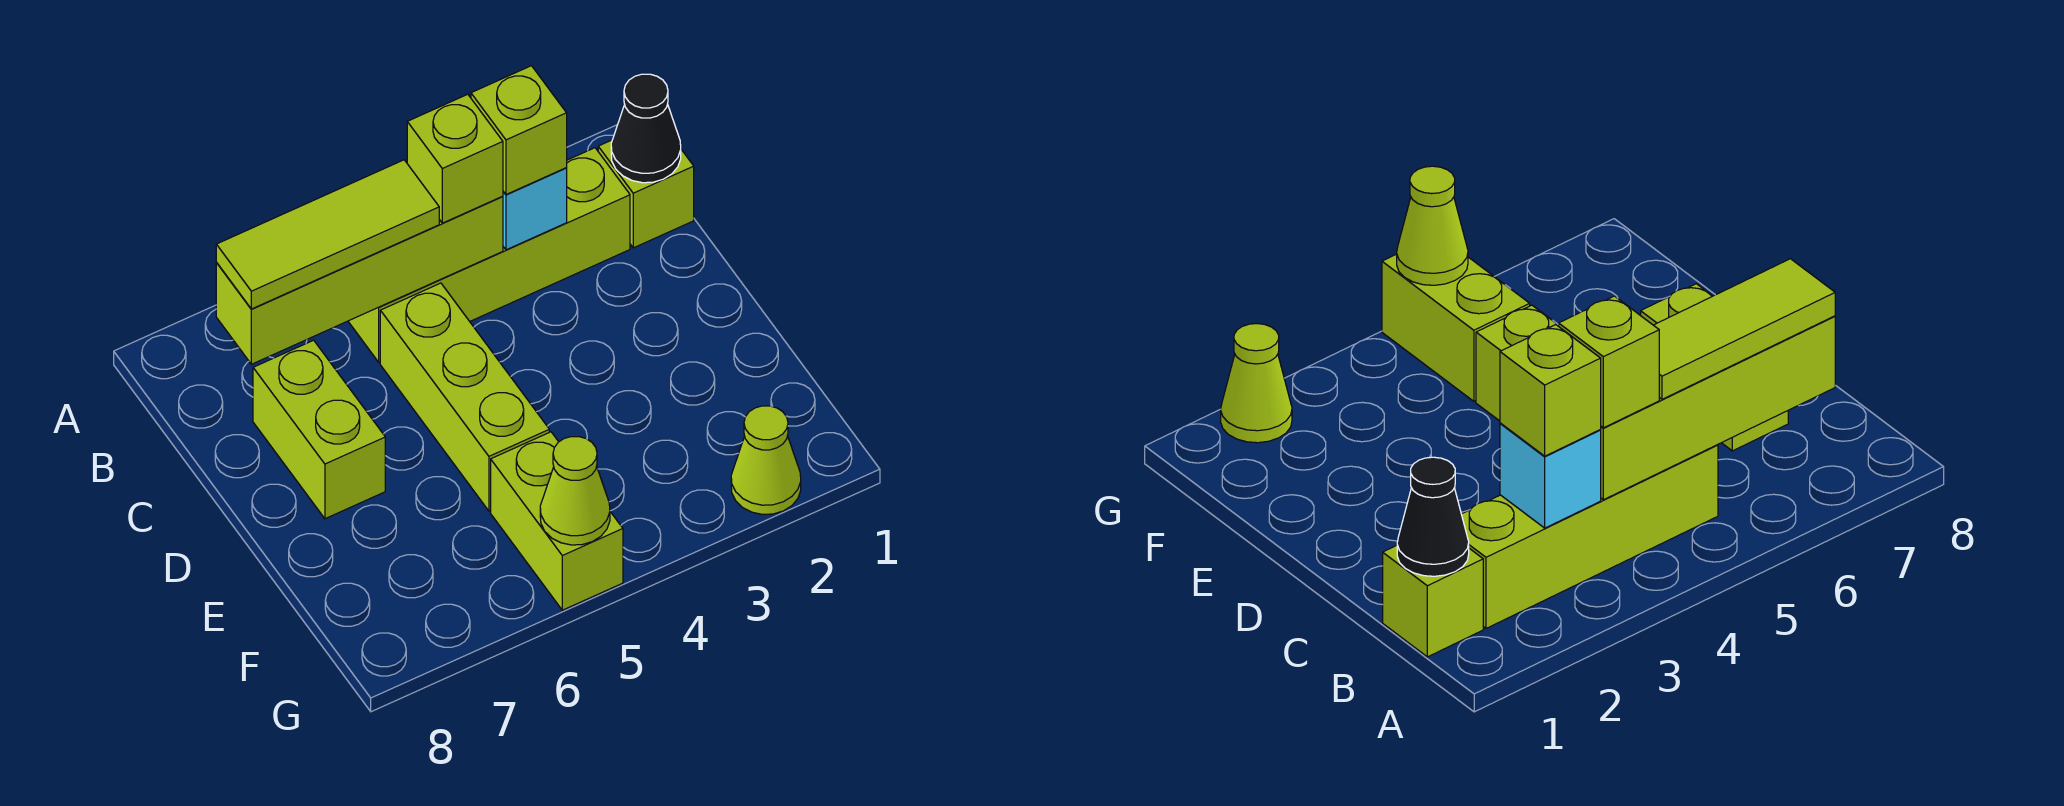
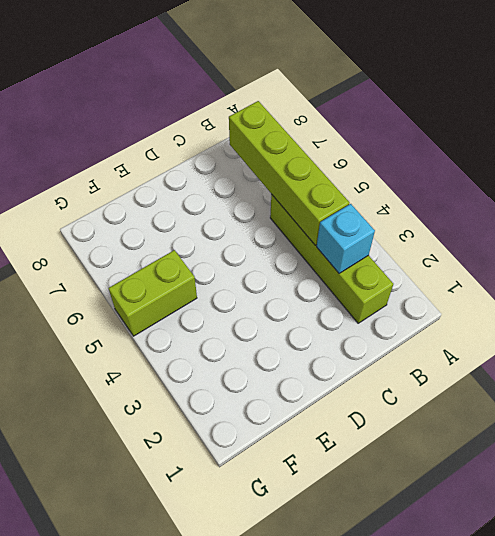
none -> lime 1x1 brick [598,140,694,248]
none -> lime 1x3 brick [380,283,549,511]
none -> lime 1x2 brick [253,340,385,519]

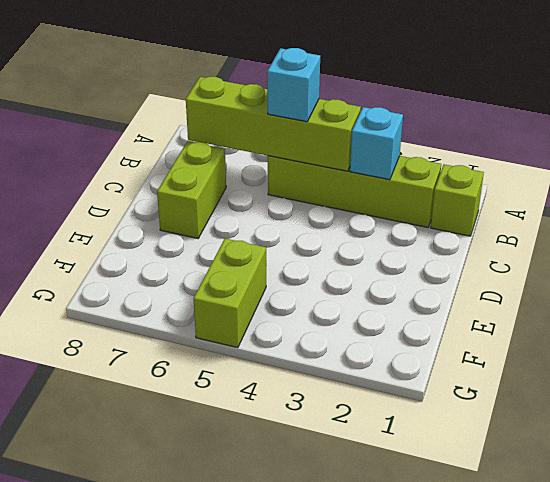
cyan 1x1 brick [267,48,320,122] -> lime 1x3 tile [216,160,439,309]
none -> lime 1x3 brick [380,283,549,511]
none -> lime 1x1 cone [731,406,801,514]
none -> black 1x1 cone [611,74,681,183]

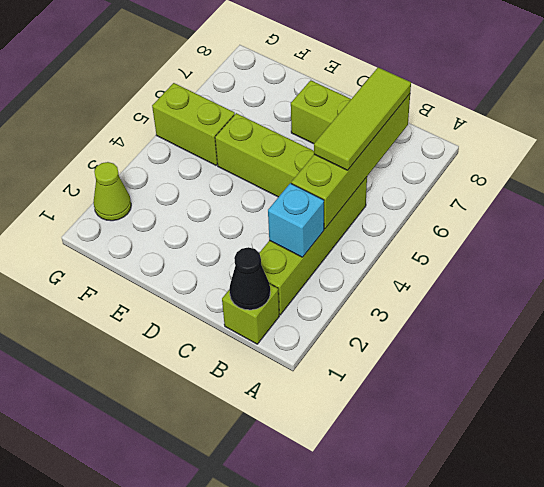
none -> lime 1x1 cone [540,437,610,545]
none -> lime 1x1 brick [471,66,567,195]
none -> lime 1x1 brick [407,94,503,223]

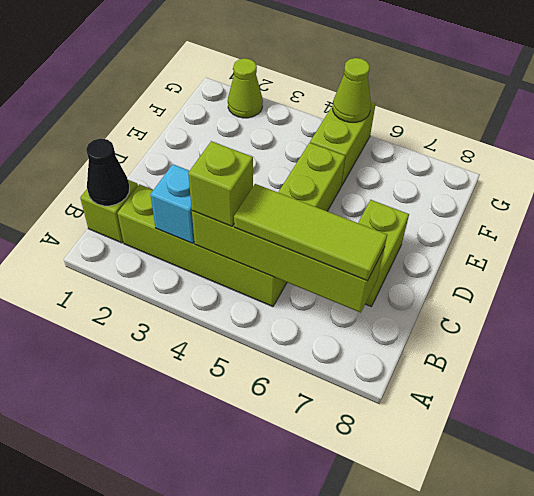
none -> lime 1x1 brick [471,66,567,195]

